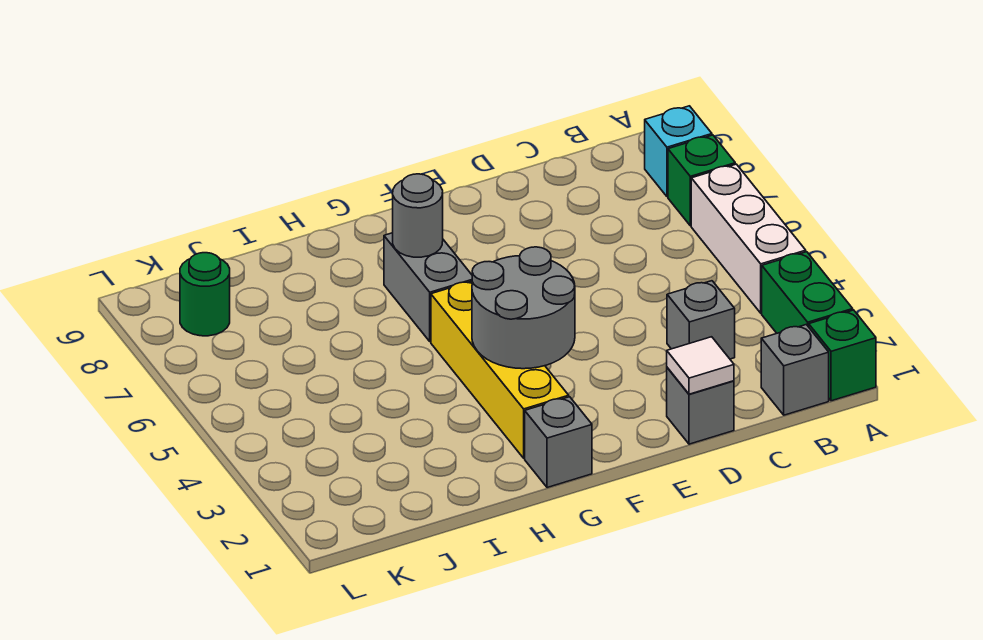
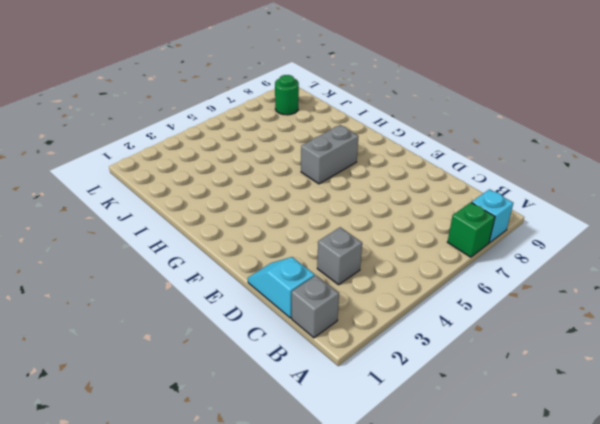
cyan 1x2 slope [248,257,315,318] -> grey 1x1 brick [667,368,734,444]
none -> green 1x1 brick [809,310,876,401]
none -> green 1x2 brick [762,252,853,333]
none -> white 1x3 brick [691,164,806,313]

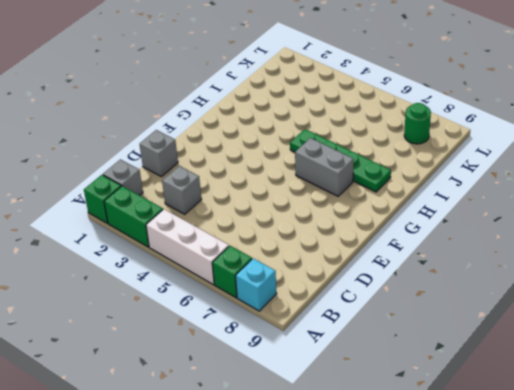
green 1x4 plate [290,129,391,192] -> none
none -> grey 1x1 brick [525,397,592,488]
none -> yellow 1x4 brick [431,281,569,458]
none -> white 1x1 tile [667,337,734,394]

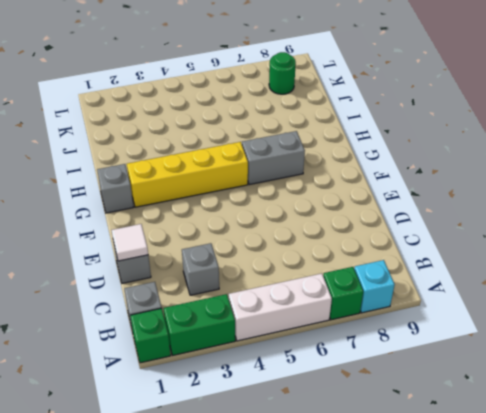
none -> grey 2x2 round brick [472,247,575,369]
none -> grey 1x1 round brick [393,174,443,257]

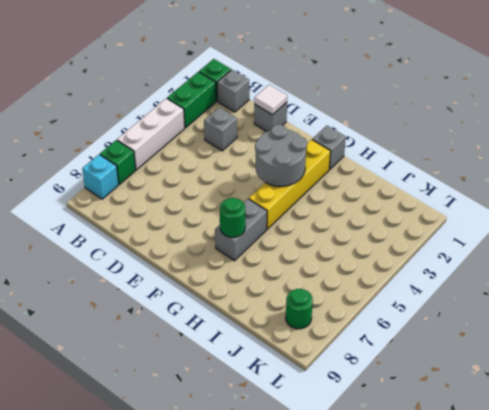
green 1x1 round brick [220,198,245,237] -> grey 1x1 round brick [393,174,443,257]

